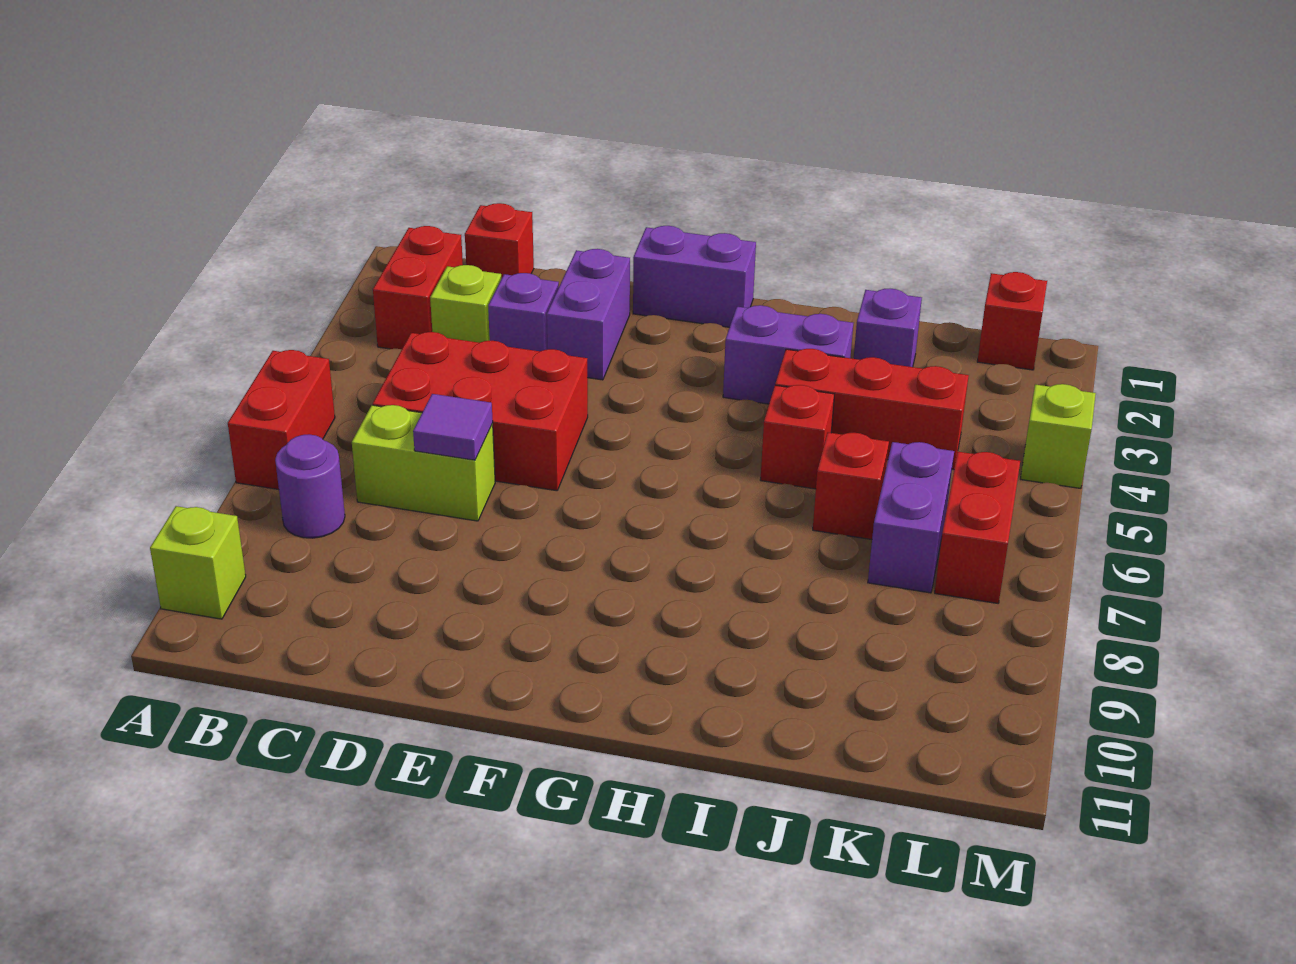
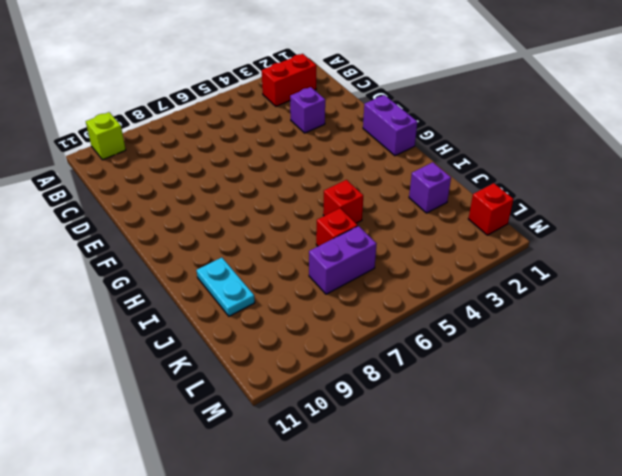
cyan 1x2 plate [197,258,255,316] -> none
none -> red 1x2 brick [228,350,335,490]
none -> purple 1x1 round brick [275,434,345,538]
none -> red 1x1 brick [465,203,534,279]

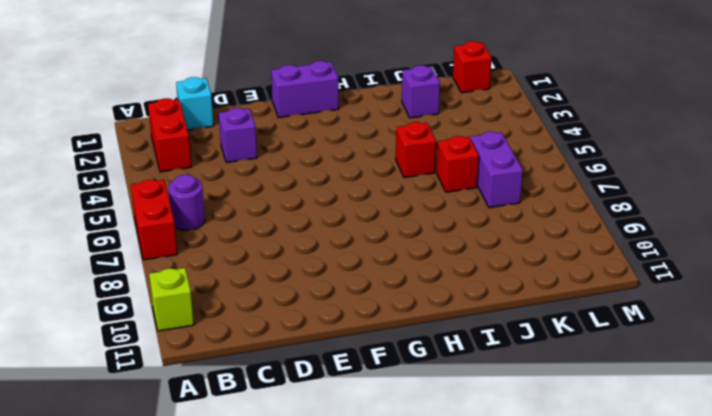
purple 1x1 round brick [169,175,205,230] -> purple 1x1 round brick moved to [275,434,345,538]
cyan 1x1 brick [176,77,214,130] -> red 1x1 brick [465,203,534,279]
none -> lime 1x1 brick [430,265,501,343]
none -> red 2x3 brick [373,332,588,491]
none -> lime 1x2 brick [352,405,495,521]

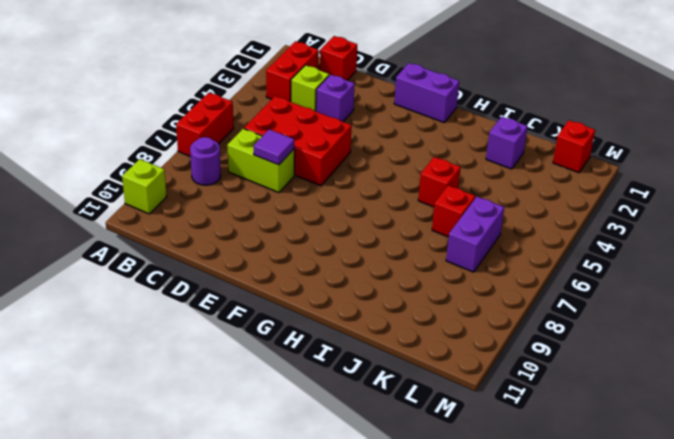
none -> purple 1x2 brick [547,249,630,380]
none -> purple 1x2 brick [723,305,853,404]
none -> red 1x3 brick [775,349,969,470]

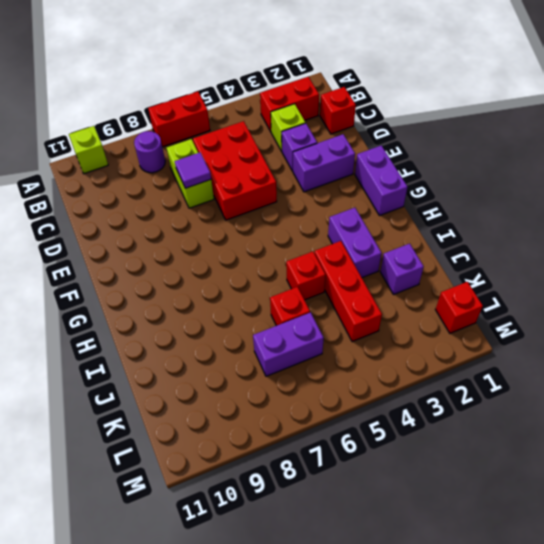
none -> red 1x2 brick [935,452,1020,603]
none -> lime 1x1 brick [1021,384,1096,488]

